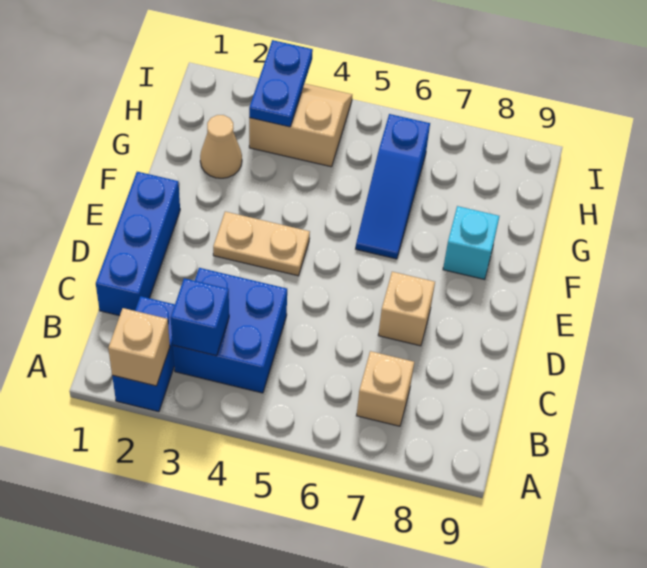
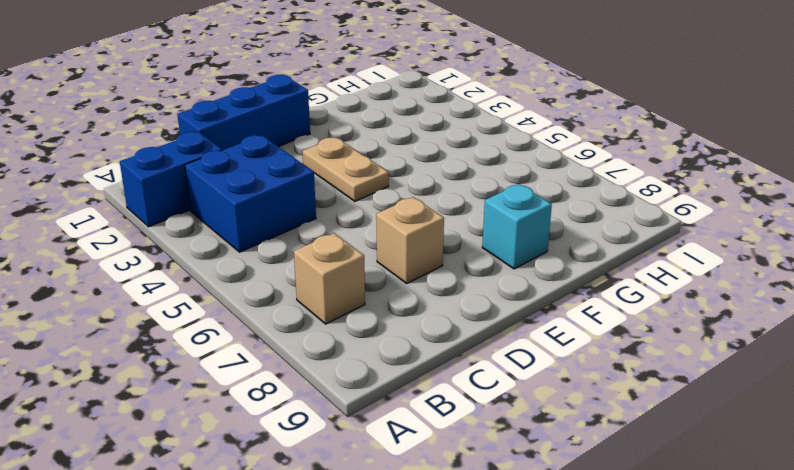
none -> blue 1x3 slope [356,114,430,259]
none -> tan 1x1 cone [200,115,242,178]
none -> tan 2x2 slope [249,84,352,167]

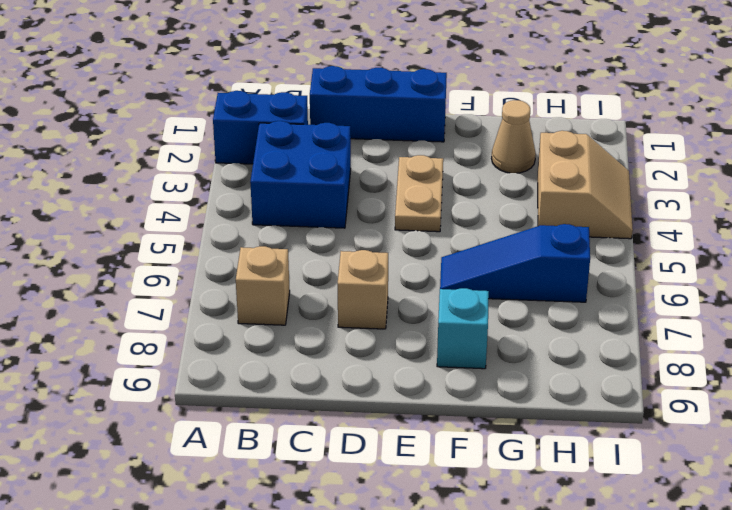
none -> tan 1x1 brick [108,308,170,386]
none -> blue 1x1 brick [171,278,229,356]
none -> blue 1x2 plate [249,40,313,127]

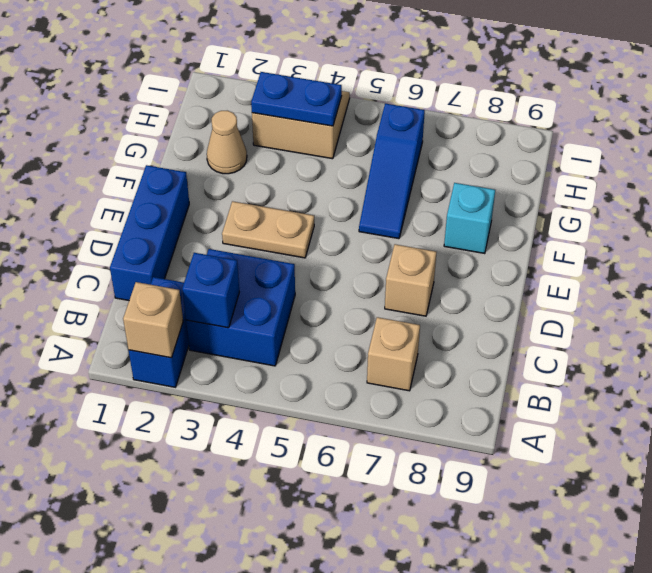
blue 1x2 plate [251,72,342,126] -> blue 1x2 plate turned to [249,40,313,127]

